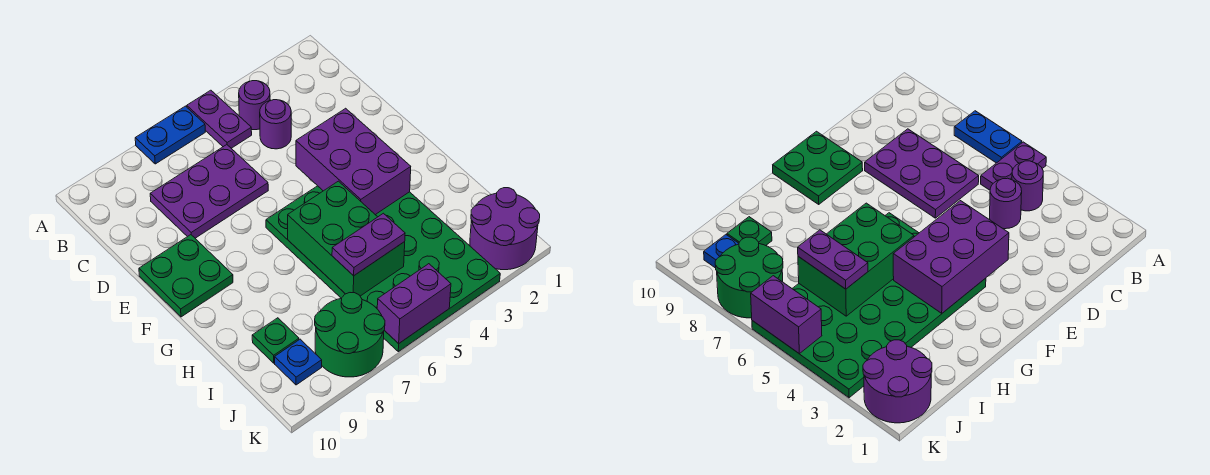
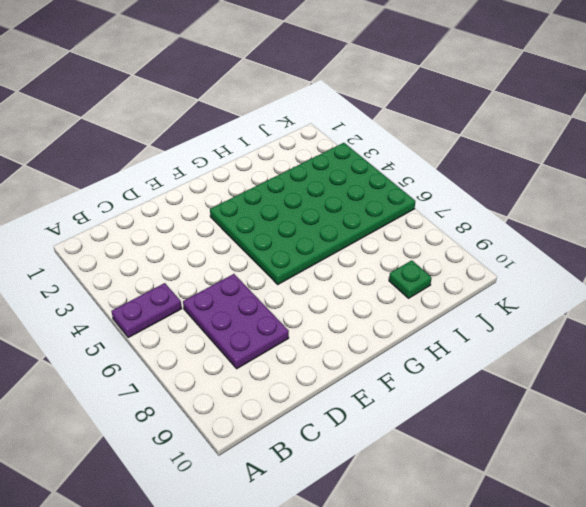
none -> blue 1x2 plate [135,106,205,164]
none -> purple 1x1 round brick [239,81,270,130]
none -> purple 1x1 round brick [260,100,291,149]

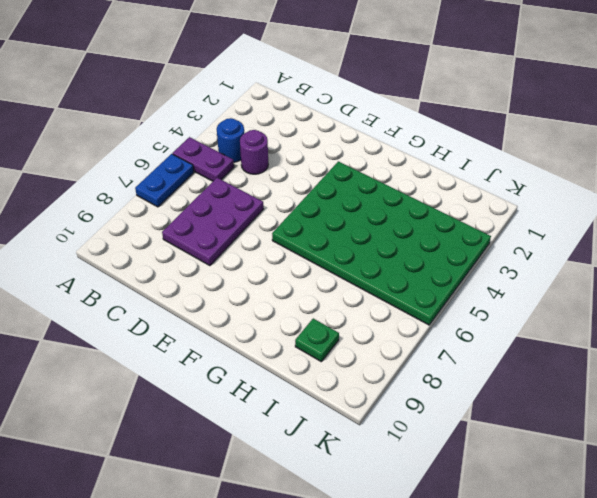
blue 1x1 round brick [217,118,244,162] -> purple 1x1 round brick [239,81,270,130]
none -> green 2x2 plate [139,235,233,317]
none -> purple 2x2 round brick [470,188,540,270]
none -> green 2x2 round brick [315,293,385,377]

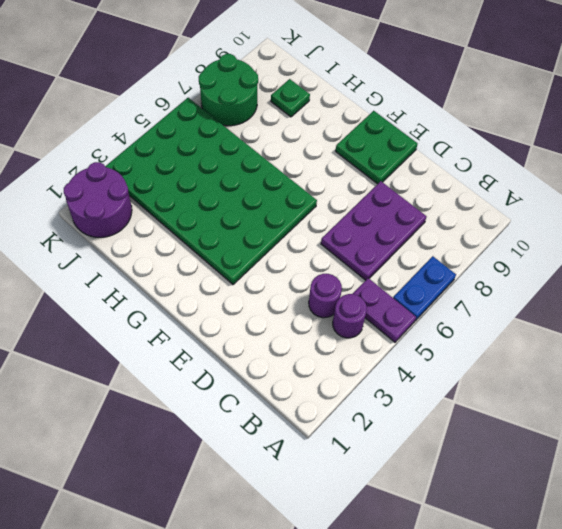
none -> blue 1x1 plate [275,339,322,385]
none -> purple 2x3 brick [296,108,411,215]
none -> green 2x3 brick [288,181,405,296]

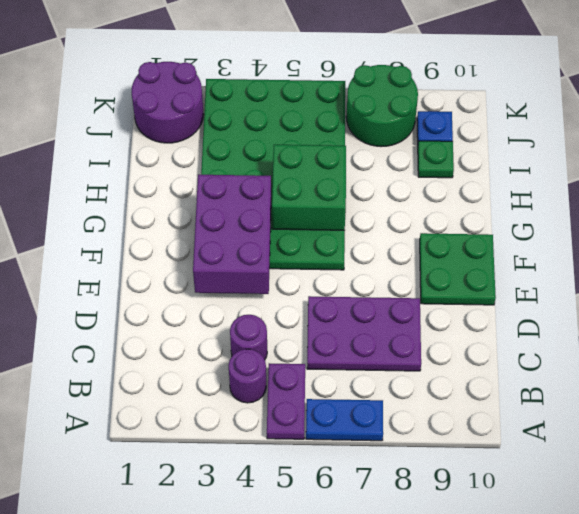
green 2x2 brick [272,145,346,230] -> green 2x3 brick [288,181,405,296]
none -> purple 1x2 brick [377,264,451,344]
none -> purple 1x2 plate [332,213,405,276]

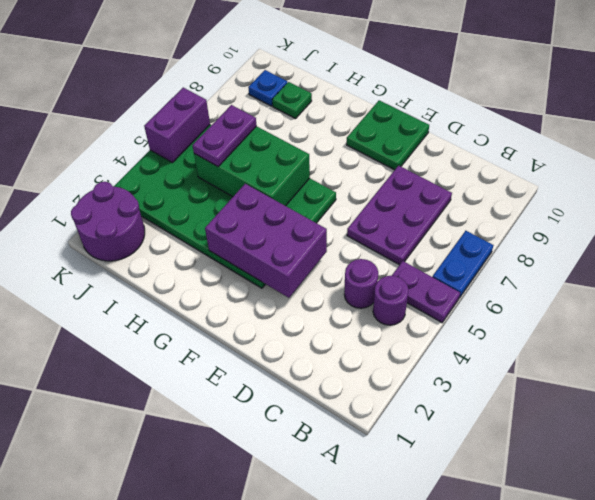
none -> green 2x2 round brick [315,293,385,377]

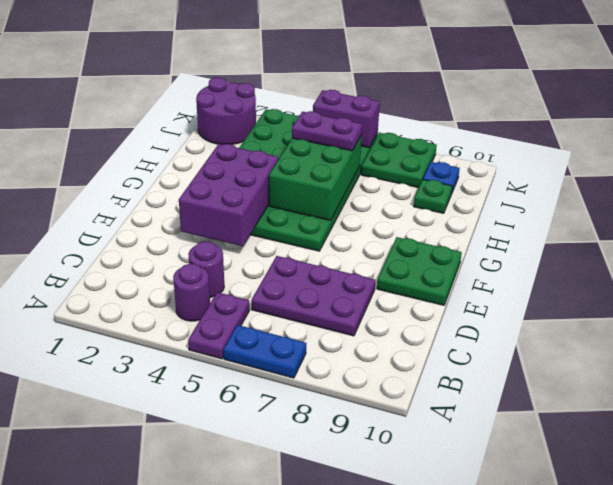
green 2x2 plate [361,133,437,188] -> green 2x2 round brick [315,293,385,377]

